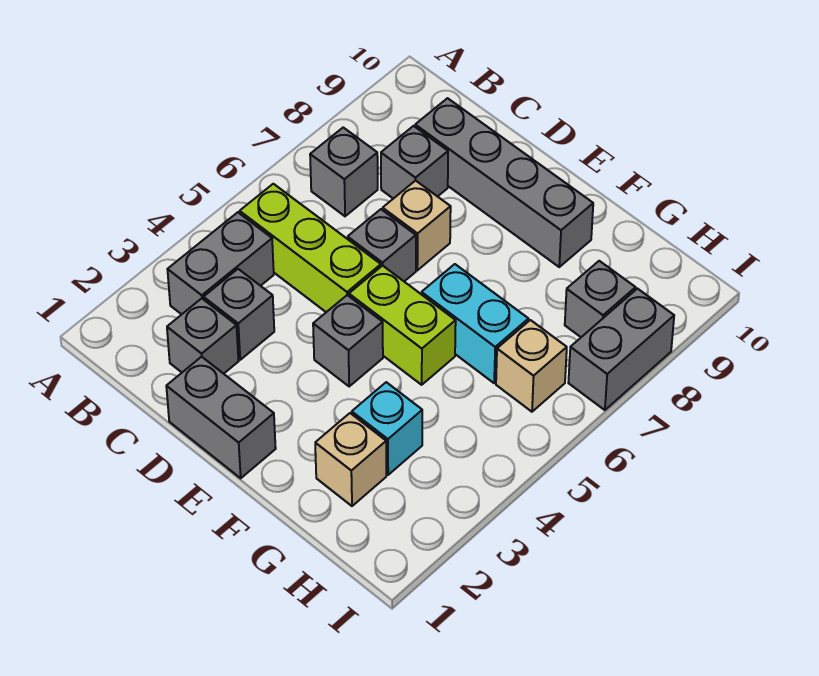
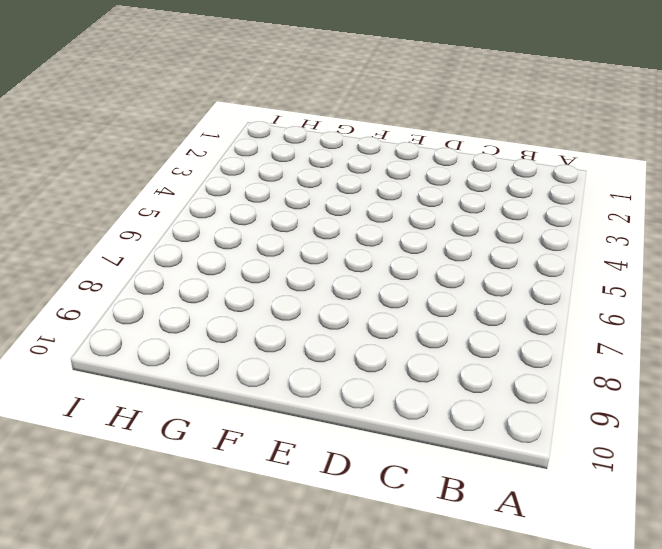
none -> grey 1x2 brick [167,212,274,314]
none -> lime 1x3 brick [240,184,381,312]
none -> grey 1x1 brick [310,128,378,216]

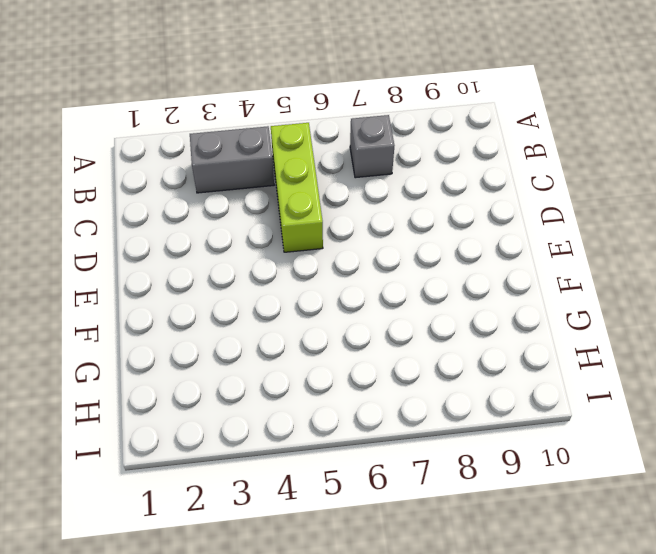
none -> grey 1x1 brick [167,298,239,374]
none -> grey 1x1 brick [204,269,274,360]
none -> grey 1x1 brick [381,126,448,199]

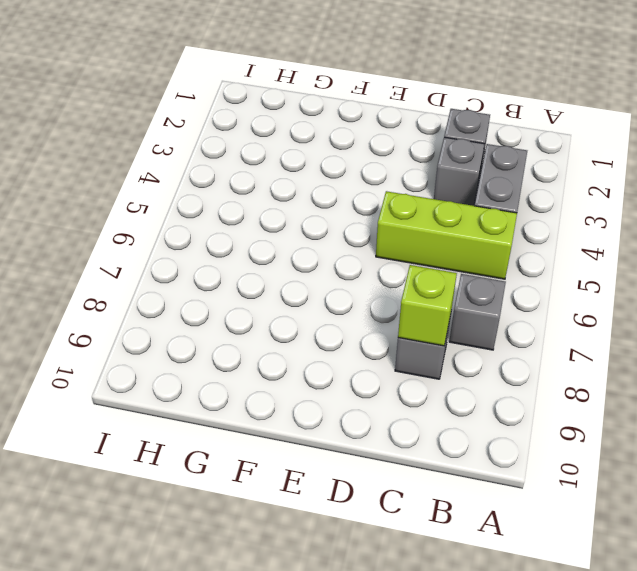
lime 1x1 brick [398,265,457,346] -> none
none -> grey 1x4 brick [415,98,593,267]
none -> grey 1x2 brick [166,357,276,478]
none -> grey 1x1 brick [348,209,416,281]

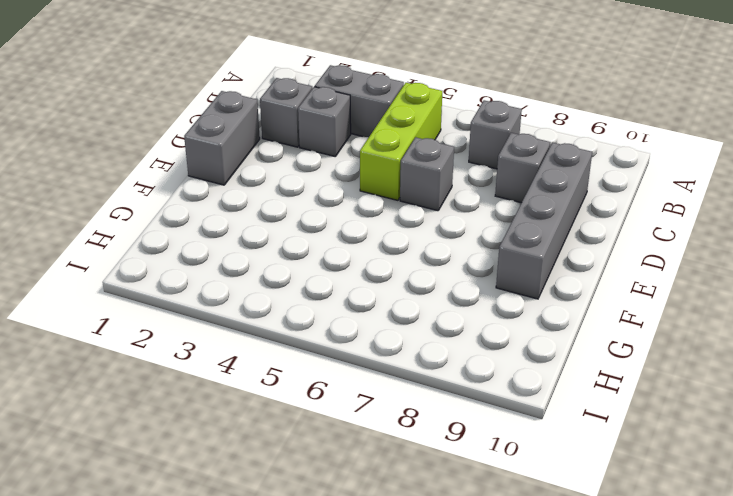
none -> tan 1x1 brick [383,181,451,270]
none -> grey 1x1 brick [313,295,383,386]
none -> lime 1x2 brick [349,266,456,385]

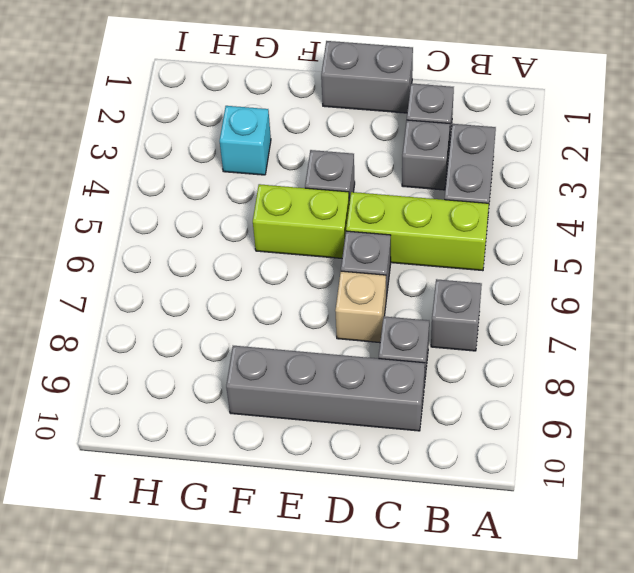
none -> cyan 1x2 brick [421,264,528,383]
none -> tan 1x1 brick [315,413,386,506]
none -> tan 1x1 brick [496,320,567,412]

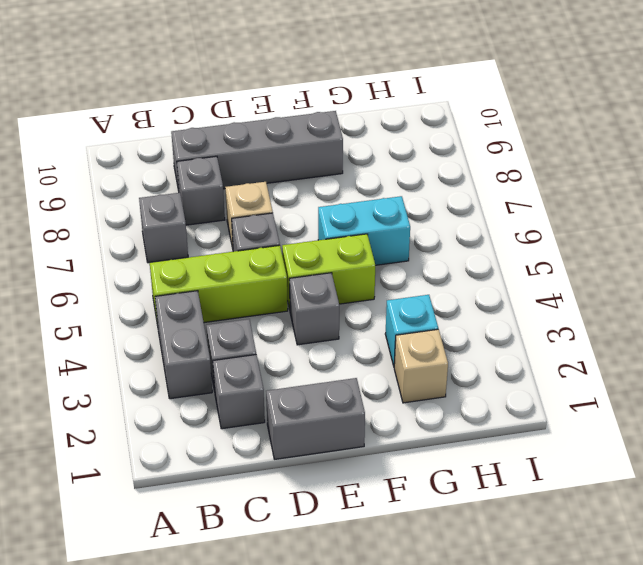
none -> tan 1x1 brick [496,320,567,412]
none -> grey 1x1 brick [565,261,636,337]
none -> grey 1x2 brick [568,289,674,410]

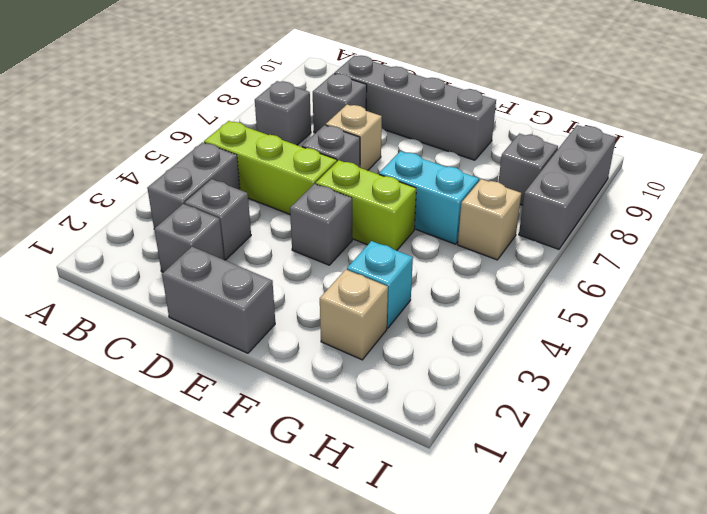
grey 1x3 brick [519,125,616,249] -> grey 1x2 brick [568,289,674,410]

